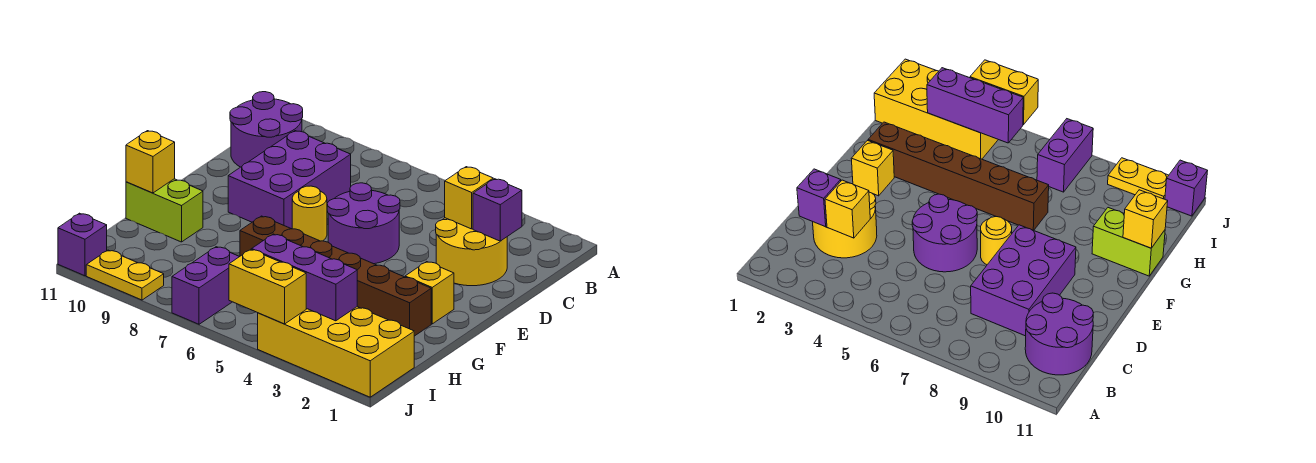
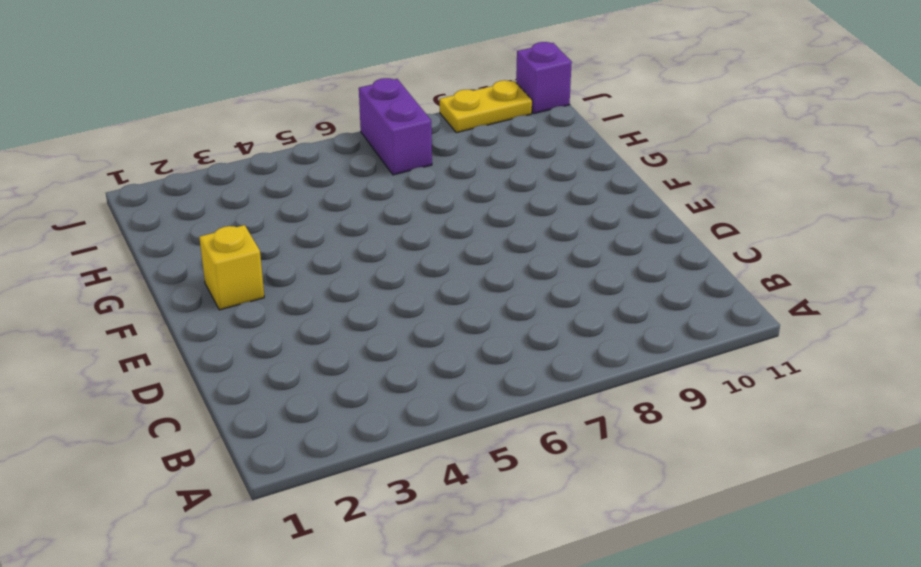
none -> purple 2x2 round brick [230,92,303,167]
none -> yellow 2x2 round brick [436,218,507,286]
none -> purple 2x3 brick [228,131,351,229]

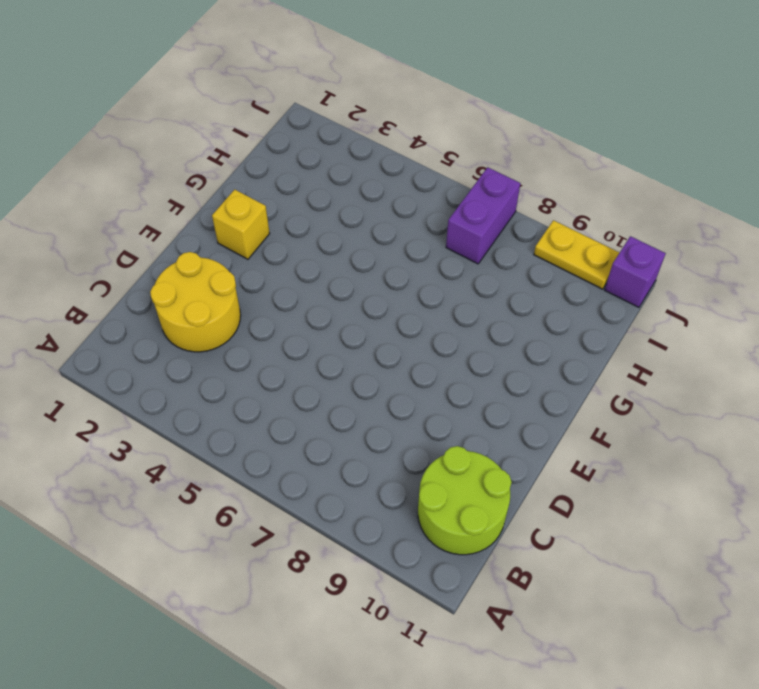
lime 2x2 round brick [418,446,512,555] -> purple 2x2 round brick [230,92,303,167]
none -> purple 2x3 brick [228,131,351,229]
none -> purple 2x2 round brick [327,183,400,264]
none -> yellow 1x1 round brick [292,186,327,241]

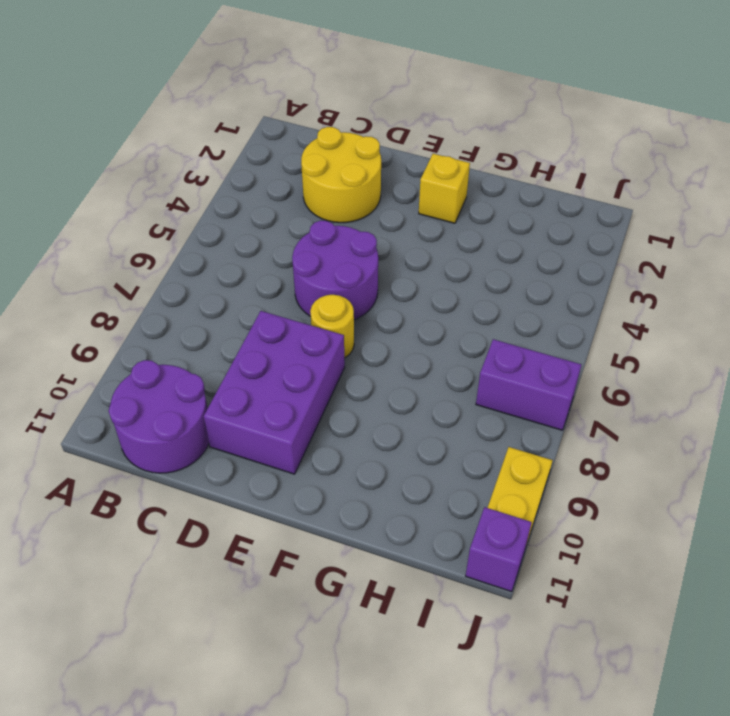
purple 2x3 brick [204,311,345,474] -> purple 2x3 brick turned to [228,131,351,229]
none -> brown 1x6 brick [240,216,431,336]
none -> lime 1x2 brick [126,179,203,242]
none -> yellow 2x4 brick [258,307,414,397]

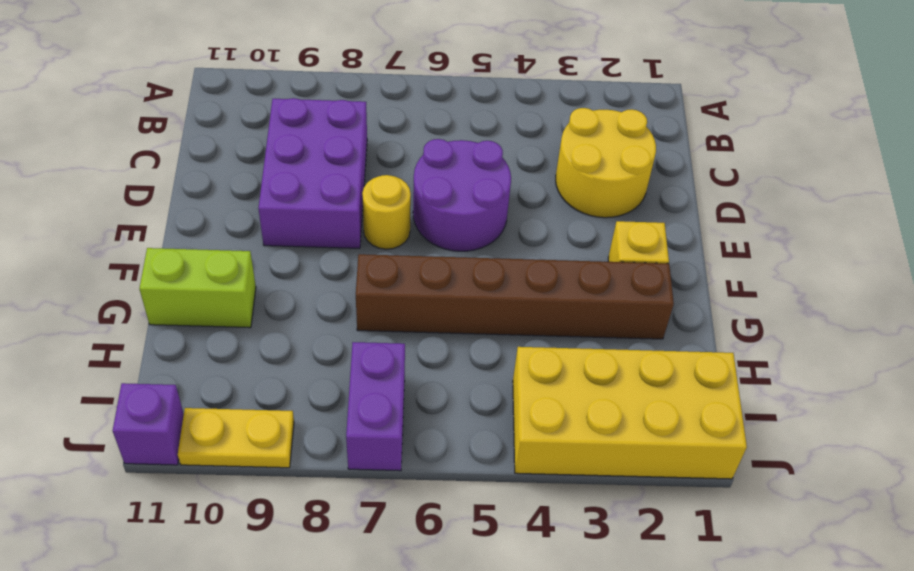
none -> purple 2x2 round brick [230,92,303,167]
none -> purple 1x1 brick [473,179,522,241]
none -> yellow 1x1 brick [445,167,493,229]

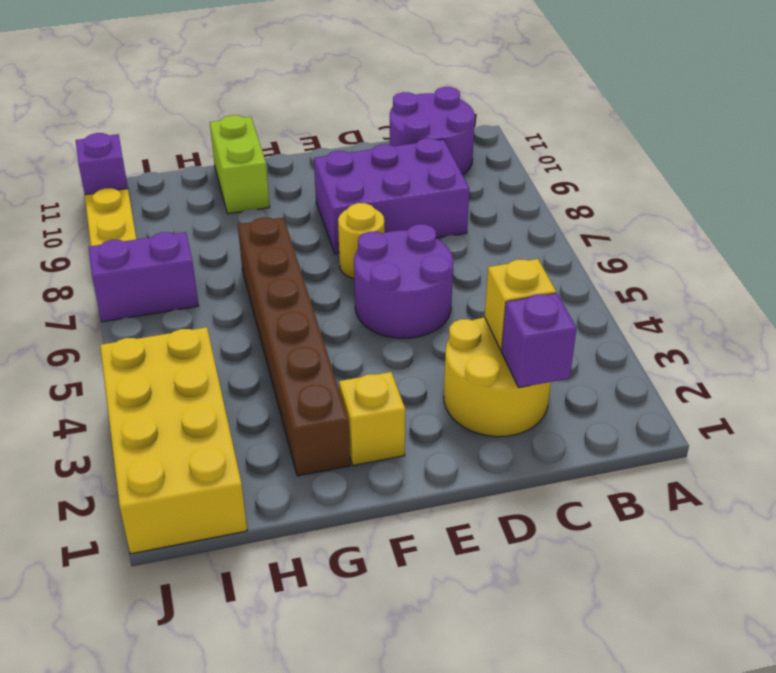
none -> yellow 1x1 brick [126,131,175,193]
none -> purple 1x3 brick [252,234,357,321]
none -> yellow 1x2 brick [229,249,306,324]

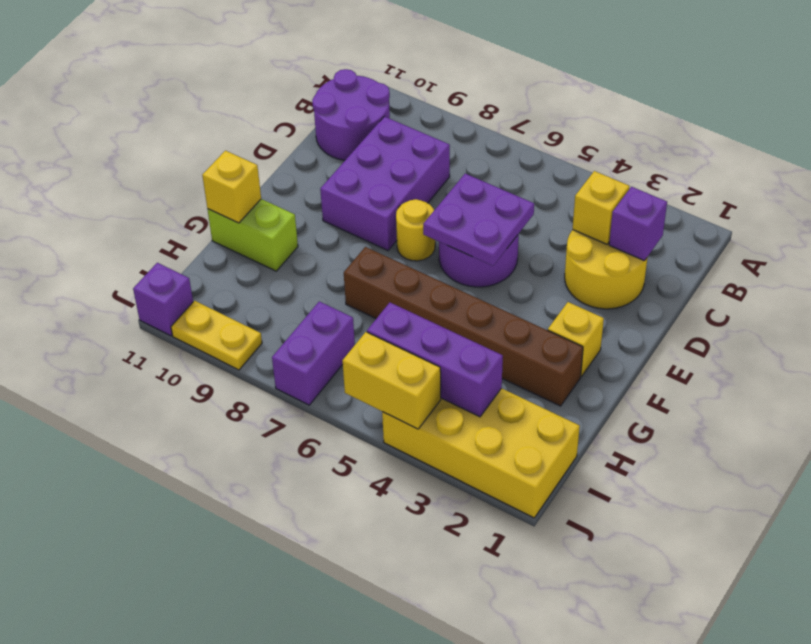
purple 2x2 plate [423,174,534,266] -> none

